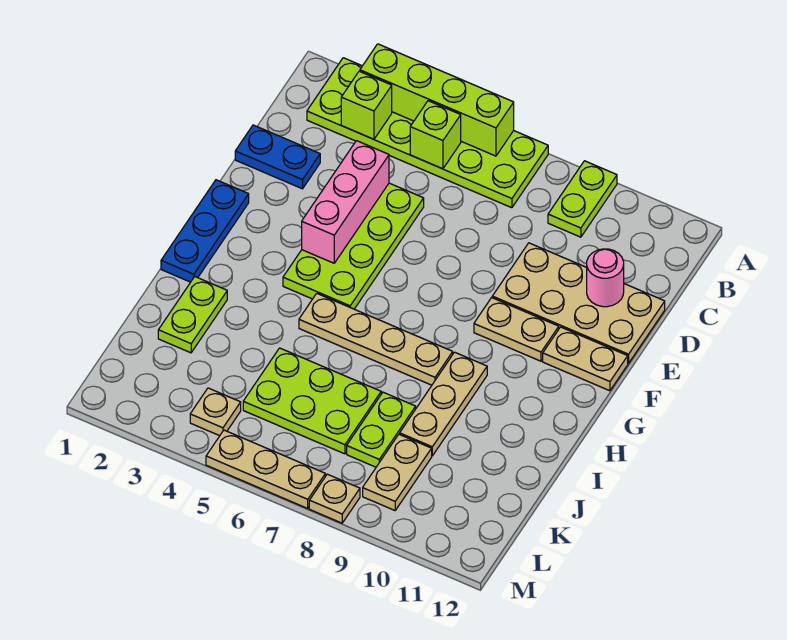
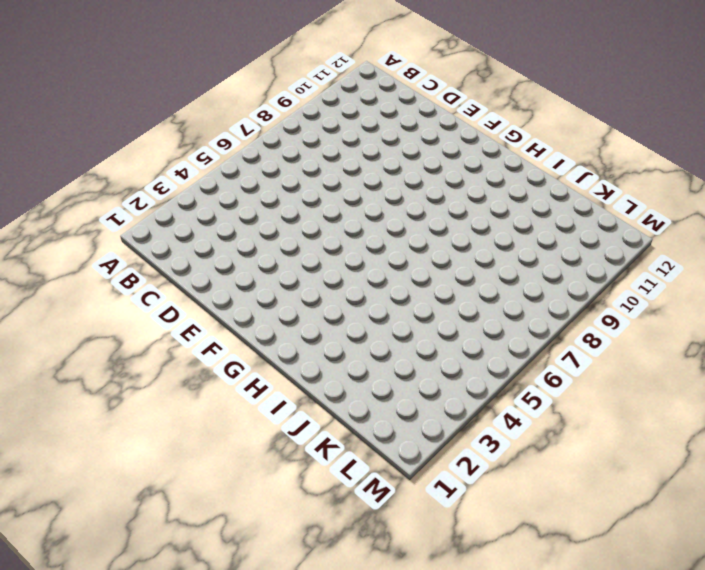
none -> lime 2x6 plate [307,58,548,208]
none -> lime 1x2 plate [548,161,617,237]
none -> blue 1x2 plate [235,125,320,189]

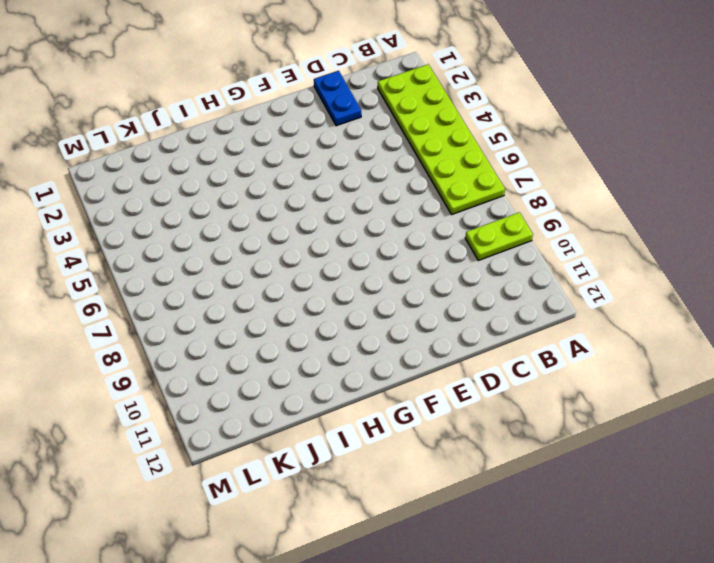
none -> lime 2x4 plate [283,183,424,309]
none -> tan 2x4 plate [492,243,665,363]
none -> blue 1x3 plate [161,180,249,282]

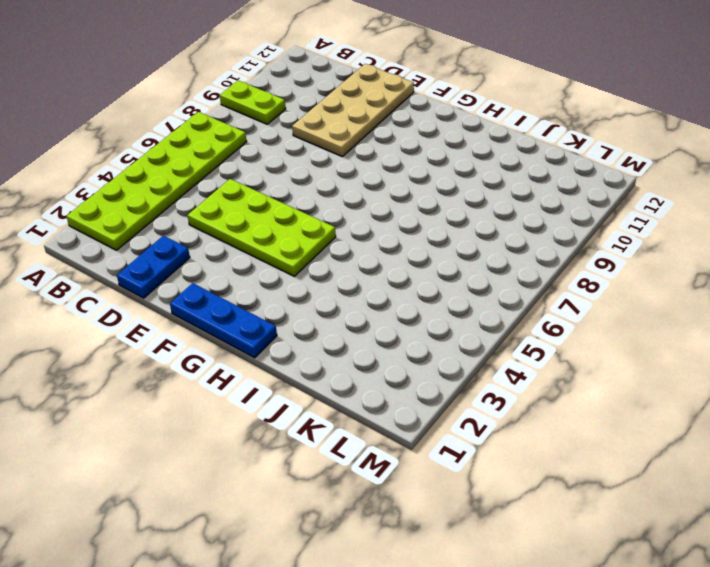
none -> tan 1x2 plate [474,298,559,361]
none -> tan 1x2 plate [543,327,628,391]
none -> tan 1x4 plate [299,293,453,385]

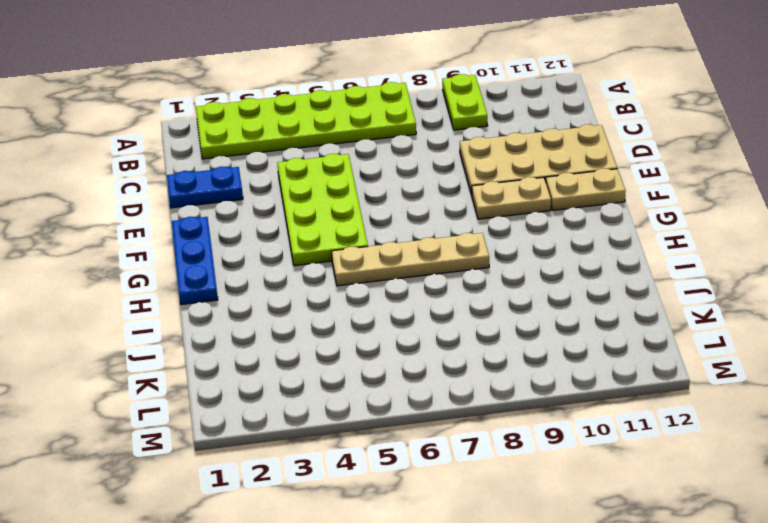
none -> tan 1x3 plate [400,352,487,456]
none -> lime 1x2 plate [158,277,227,353]
none -> lime 2x3 plate [243,348,381,454]

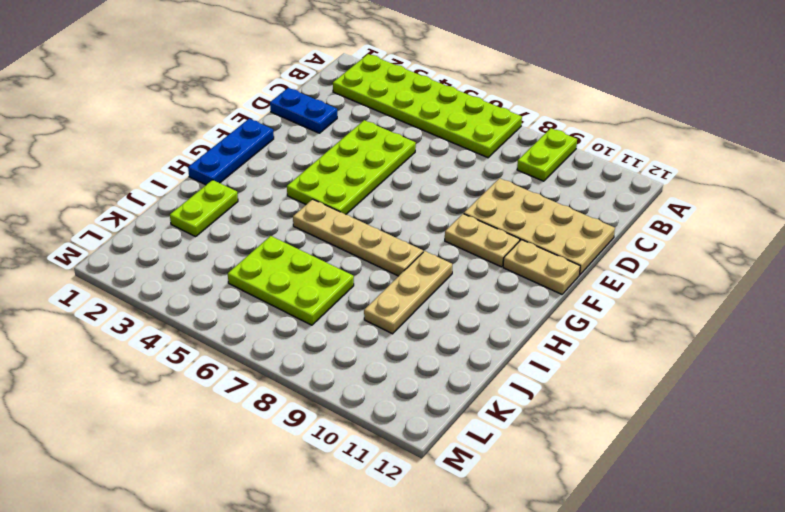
none -> lime 1x2 plate [347,392,416,467]
none -> tan 1x2 plate [363,434,432,510]
none -> tan 1x1 plate [190,388,241,436]

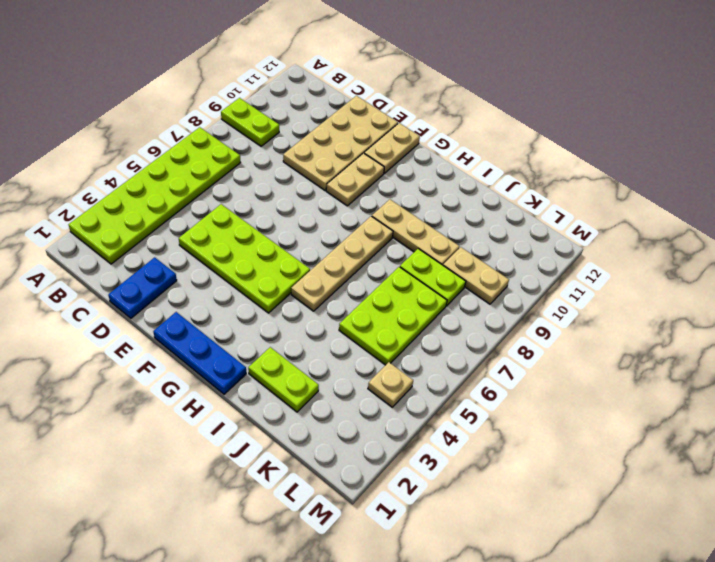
none -> tan 1x3 plate [206,430,325,508]
none -> tan 1x1 plate [309,474,360,523]
none -> lime 1x4 brick [360,44,514,156]

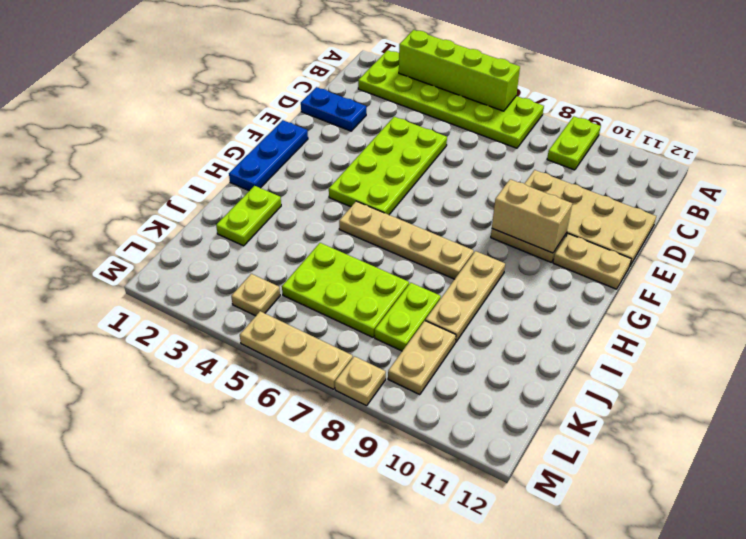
tan 1x2 brick [492,179,572,253] -> none
none -> lime 1x1 brick [341,71,392,139]
none -> lime 1x1 brick [410,101,461,169]
none -> pink 1x3 brick [302,141,389,263]

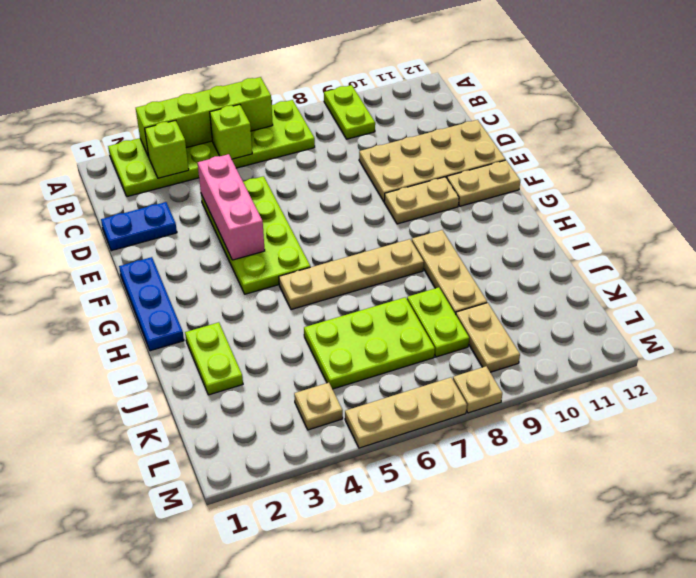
none -> pink 1x1 round brick [587,249,624,307]

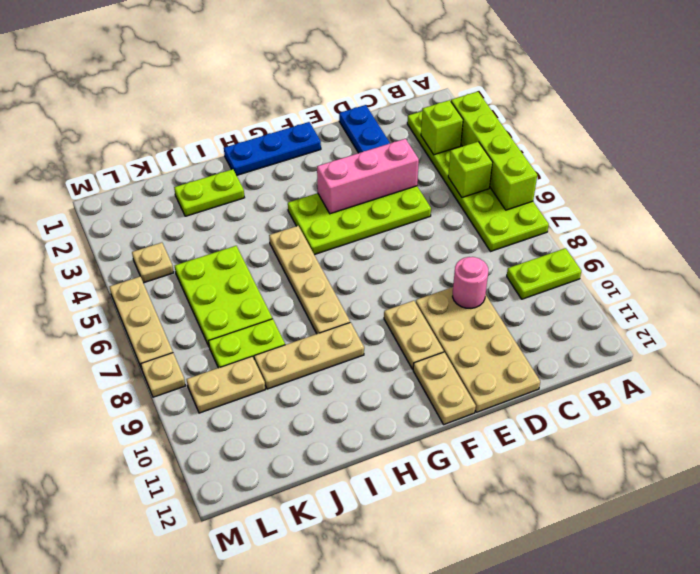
pink 1x1 round brick [452,257,488,308] -> pink 1x1 round brick moved to [587,249,624,307]

